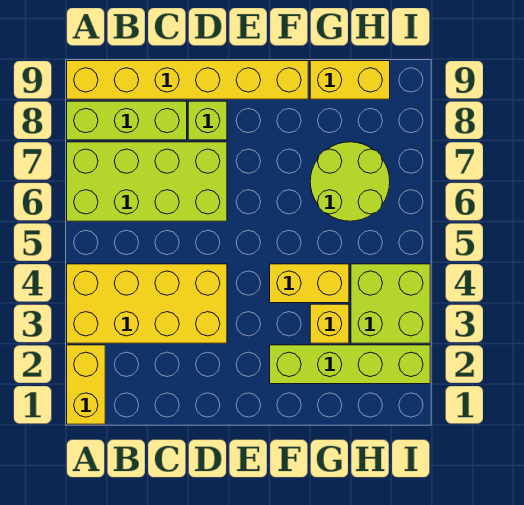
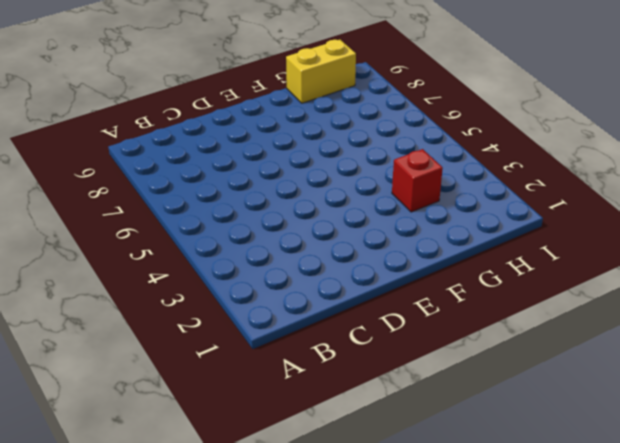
red 1x1 brick [392,149,443,212] -> yellow 1x1 brick [310,304,349,343]
none -> yellow 1x2 brick [67,345,105,424]
none -> yellow 2x4 brick [67,264,227,343]
none -> lime 2x4 brick [67,142,227,221]

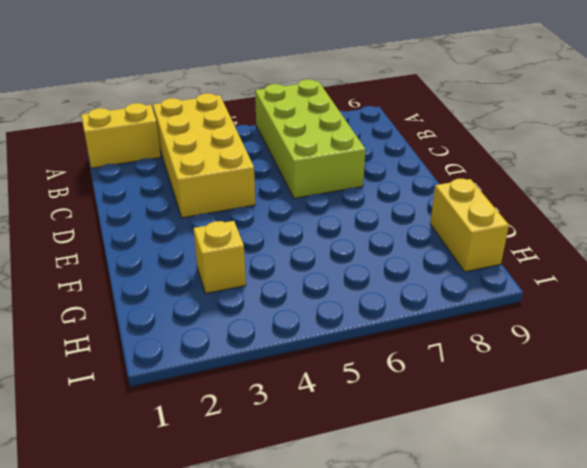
none -> lime 1x3 brick [67,101,187,140]
none -> yellow 1x6 brick [67,61,308,99]
none -> lime 1x1 brick [188,101,227,140]

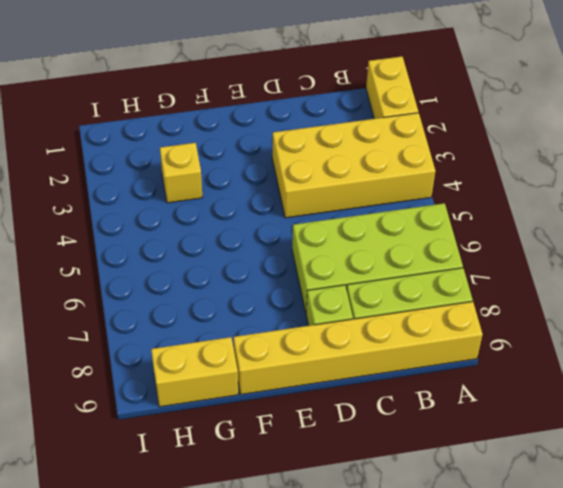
none -> lime 1x4 brick [270,345,430,384]
none -> yellow 1x2 brick [270,264,349,303]
none -> lime 2x2 round brick [310,142,390,221]

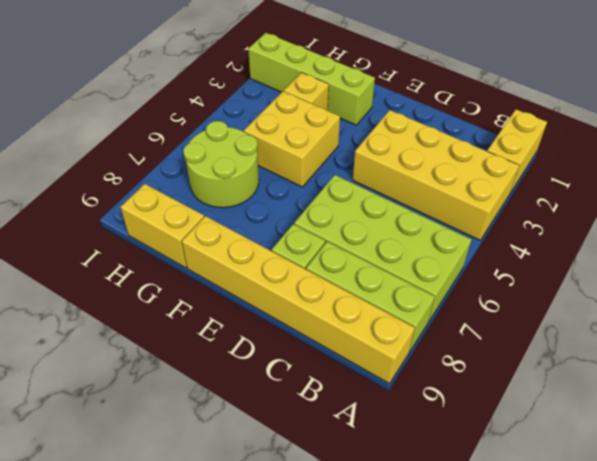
yellow 2x2 brick [244,91,340,187] -> yellow 1x2 brick [270,264,349,303]
none -> lime 2x2 brick [351,264,430,343]

